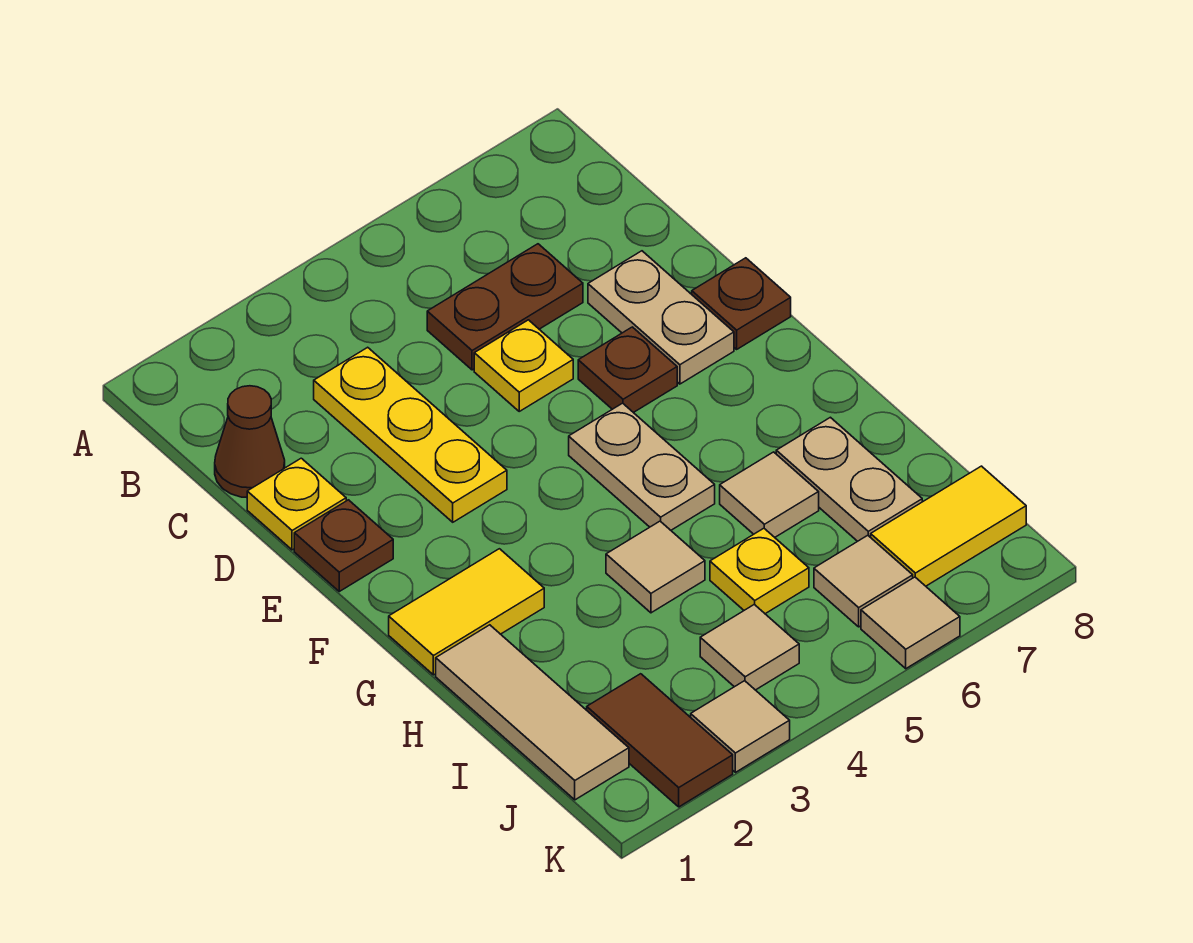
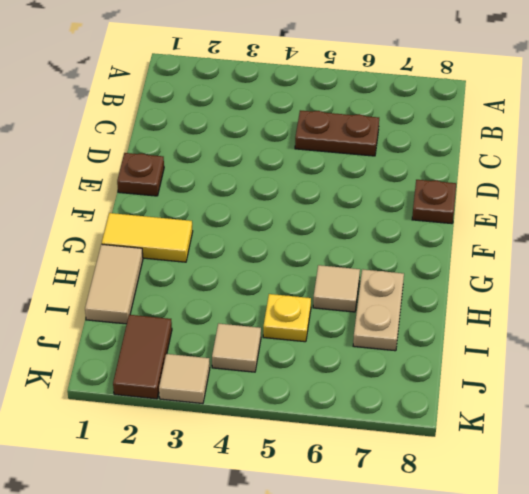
tan 1x2 tile [85,244,143,324] -> tan 1x3 tile [436,625,629,800]
none -> brown 1x1 cone [215,386,285,498]
none -> yellow 1x3 plate [314,347,507,522]
none -> yellow 1x1 plate [247,458,346,550]

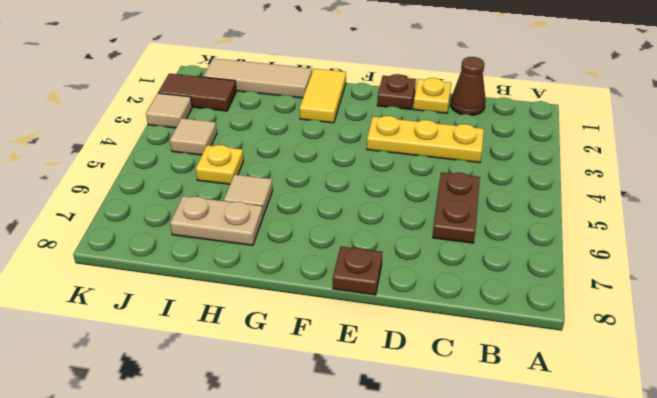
none -> yellow 1x1 plate [474,320,573,411]
none -> tan 1x2 plate [588,251,734,384]
none -> brown 1x1 plate [578,327,677,413]

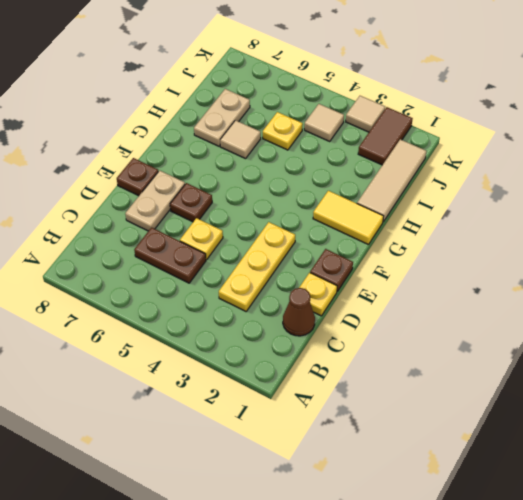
none -> tan 1x2 plate [569,403,715,530]
none -> tan 1x1 tile [606,521,705,613]
none -> tan 1x1 tile [814,535,913,627]

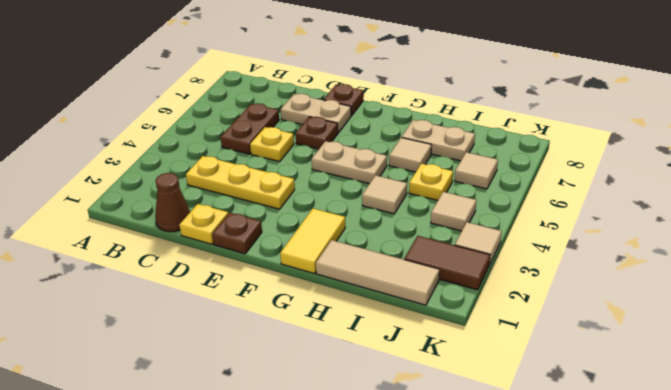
none -> yellow 1x2 tile [871,466,1026,586]
none -> tan 1x1 tile [861,577,960,669]

